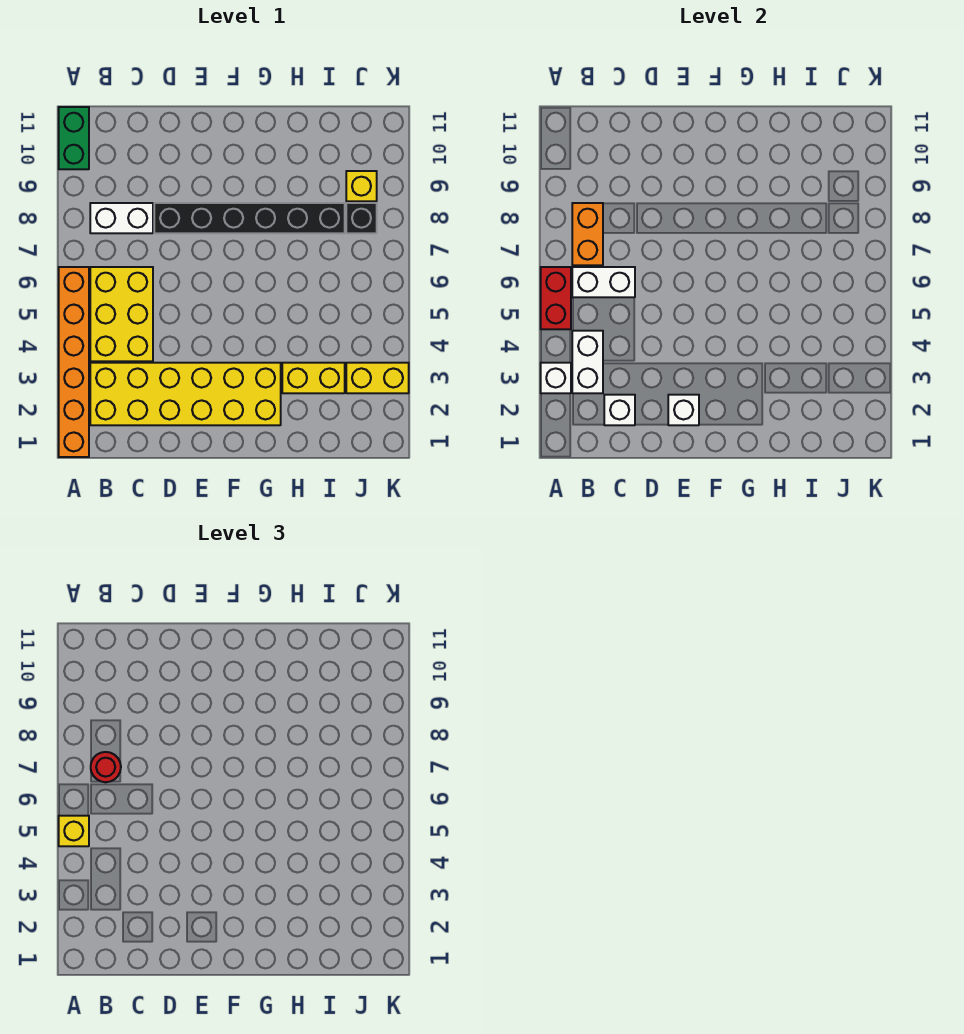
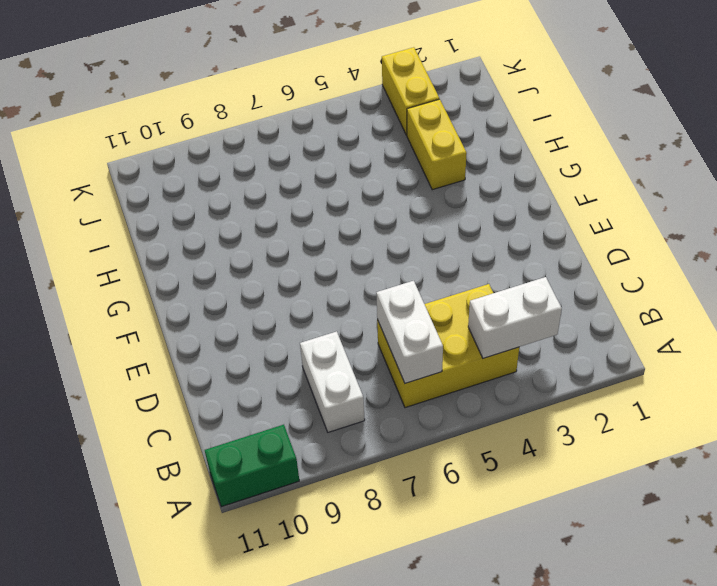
none -> orange 1x6 brick [59,267,89,457]
none -> yellow 2x6 brick [90,363,281,425]
none -> black 1x6 brick [154,203,345,233]

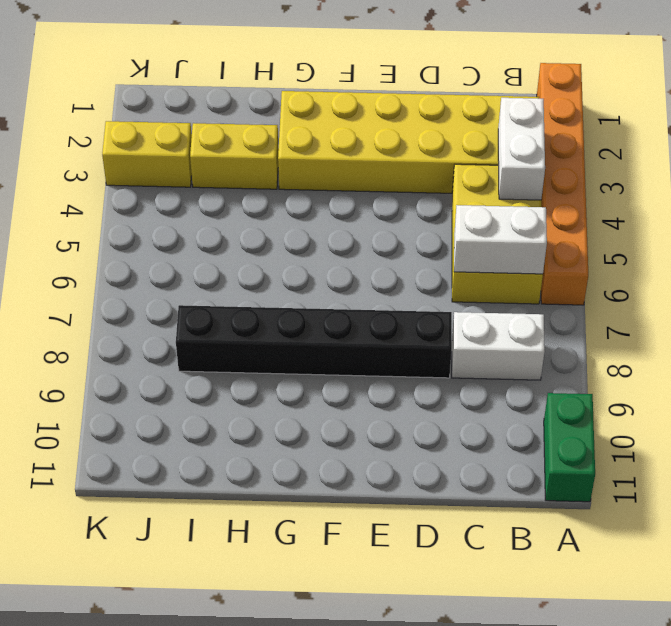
none -> black 1x1 brick [346,203,377,233]
none -> yellow 1x1 brick [346,171,377,201]
none -> white 1x1 brick [541,363,571,393]

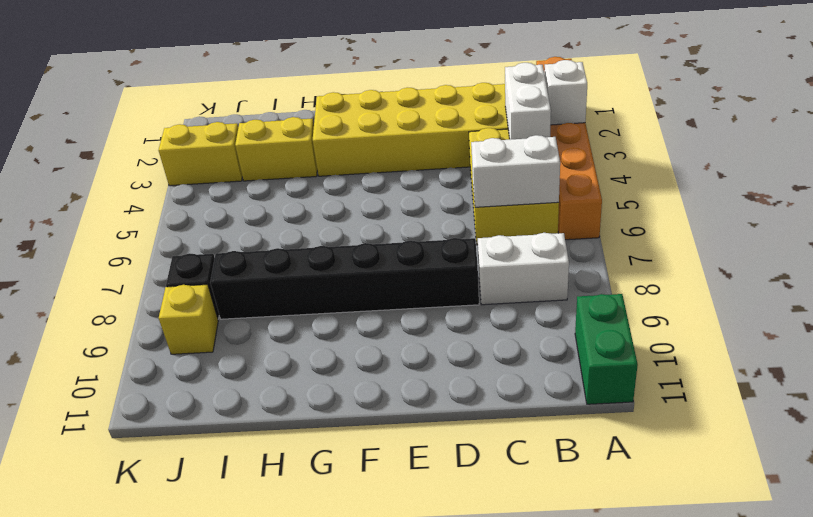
none -> red 1x2 brick [541,267,571,329]
none -> orange 1x2 brick [572,203,603,265]
none -> white 1x1 brick [604,395,635,425]

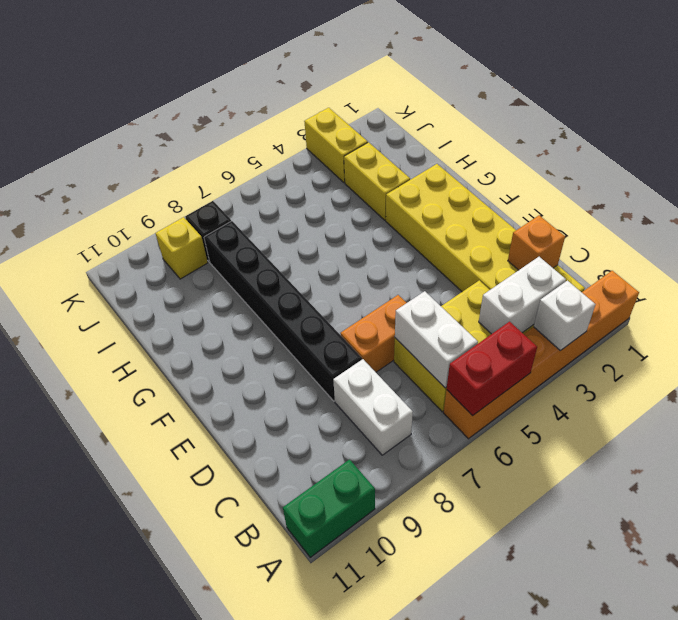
orange 1x1 brick [508,215,565,270] -> white 1x1 brick [604,395,635,425]
orange 1x2 brick [341,295,406,372] -> orange 1x2 brick moved to [572,203,603,265]
none -> white 1x1 brick [668,395,699,425]
none -> yellow 1x1 brick [59,816,89,846]
none -> red 1x1 round brick [91,752,121,782]

